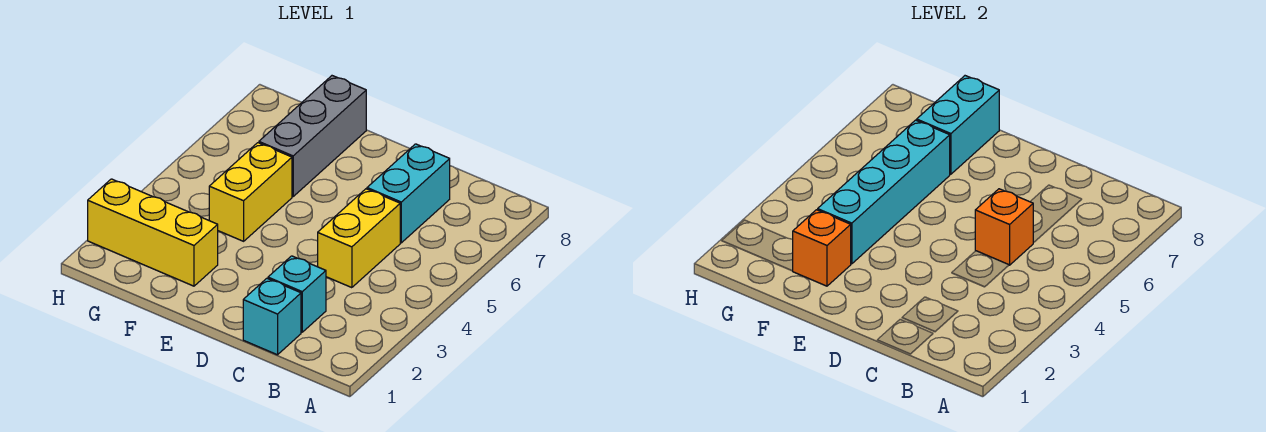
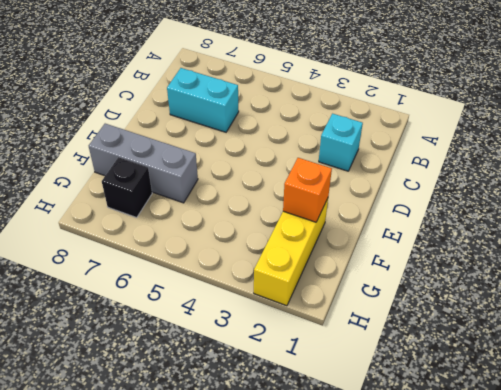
black 1x1 brick [102,157,152,217] -> none
none -> cyan 1x1 brick [243,278,301,355]
none -> yellow 1x2 brick [318,189,400,288]

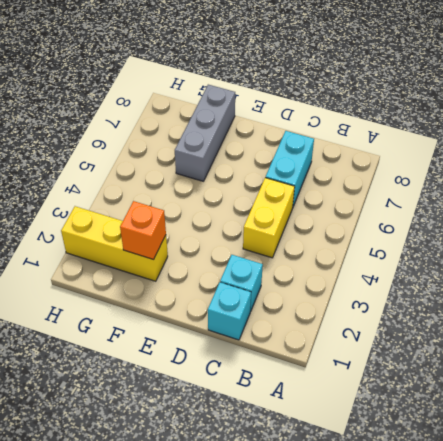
none -> yellow 1x2 brick [209,143,292,241]
none -> orange 1x1 brick [975,189,1033,265]

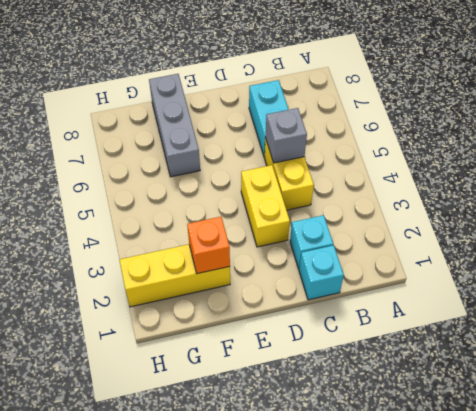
grey 1x1 brick [266,108,307,163] -> orange 1x1 brick [975,189,1033,265]
yellow 1x2 brick [241,165,290,247] -> yellow 1x2 brick moved to [209,143,292,241]
none -> cyan 1x4 brick [818,120,950,264]
none -> cyan 1x2 brick [917,76,999,174]

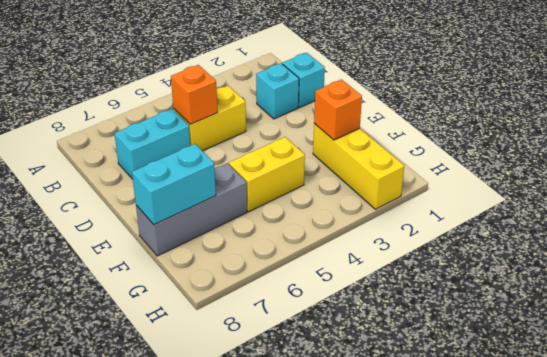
none -> cyan 1x4 brick [818,120,950,264]

